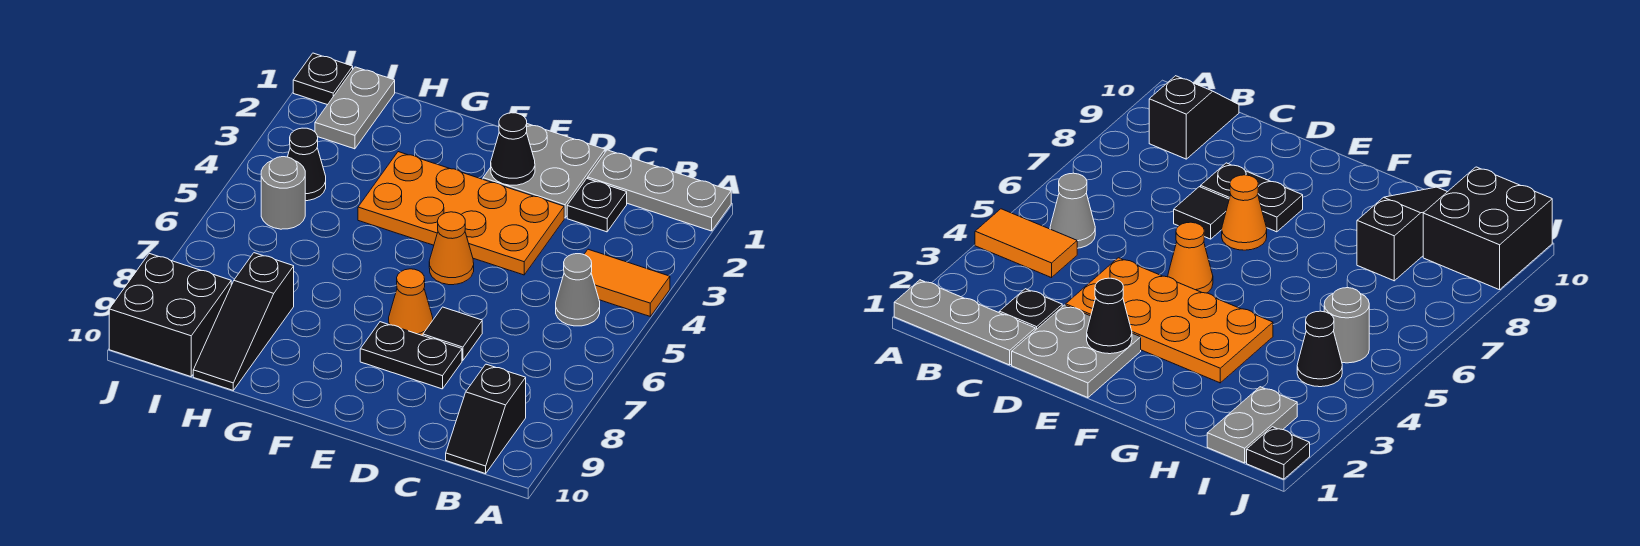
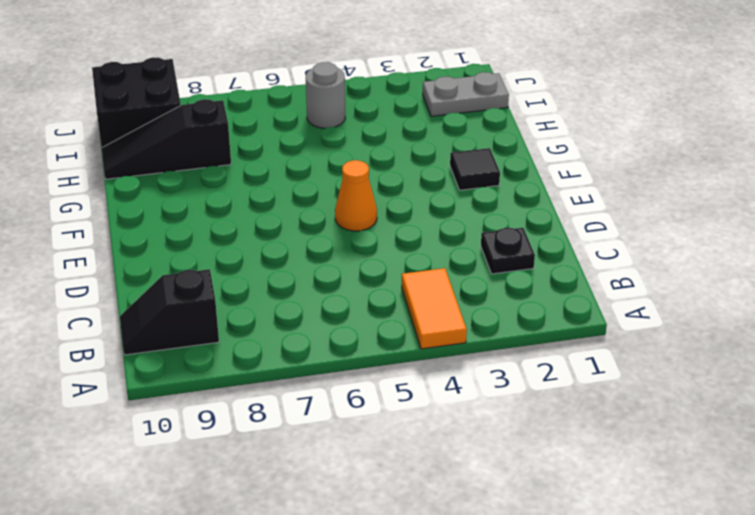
black 1x1 tile [450,148,500,190] -> black 1x1 tile moved to [423,307,482,360]
none -> grey 1x3 plate [588,150,731,231]
none -> grey 1x1 cone [556,254,600,326]
none -> grey 2x2 plate [483,124,605,218]

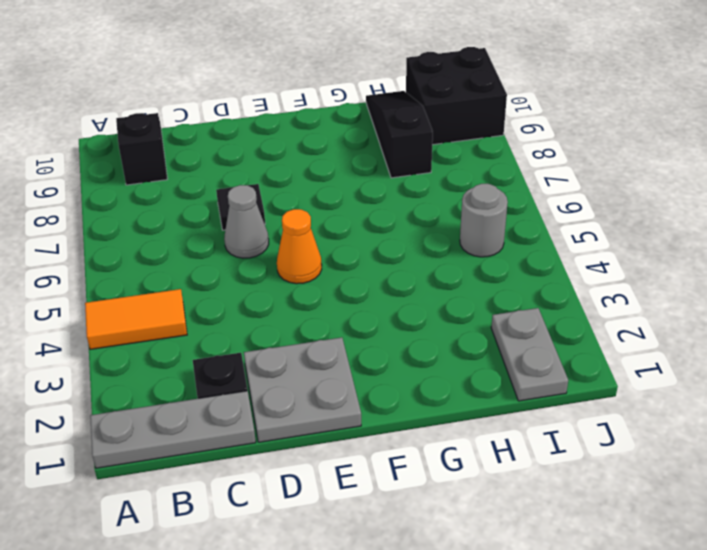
grey 1x1 cone [224,185,269,258] -> grey 1x1 cone moved to [556,254,600,326]
none -> orange 2x4 plate [358,152,564,275]
none -> black 1x2 plate [360,322,462,389]
none -> orange 1x1 cone [389,269,433,336]

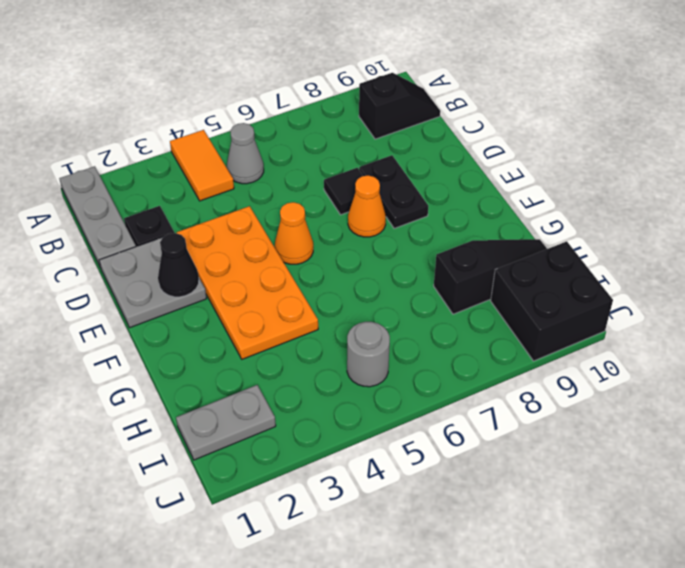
none -> black 1x1 cone [288,128,326,201]
none -> black 1x1 plate [293,53,353,105]

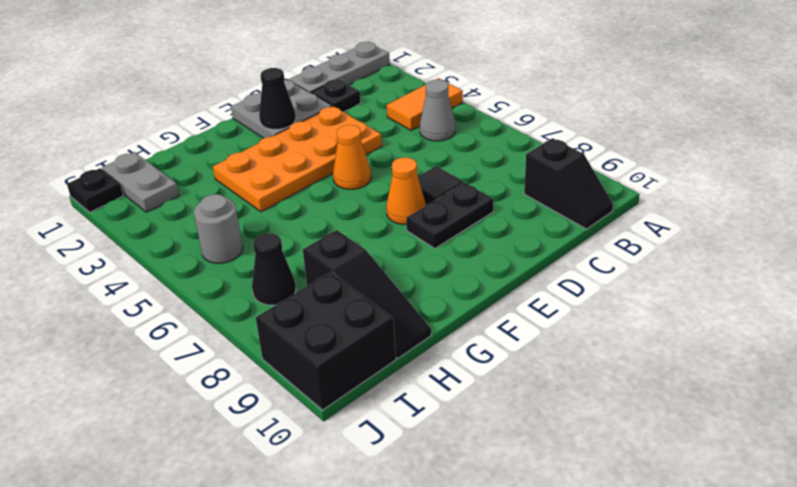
black 1x1 cone [252,233,296,305] -> black 1x1 cone moved to [288,128,326,201]

